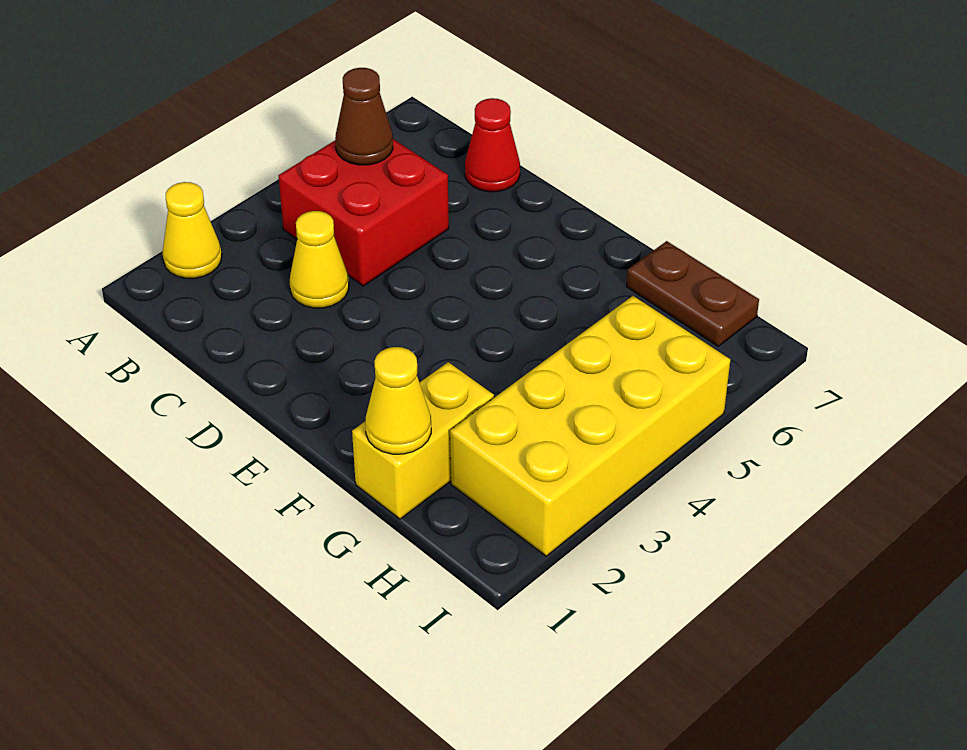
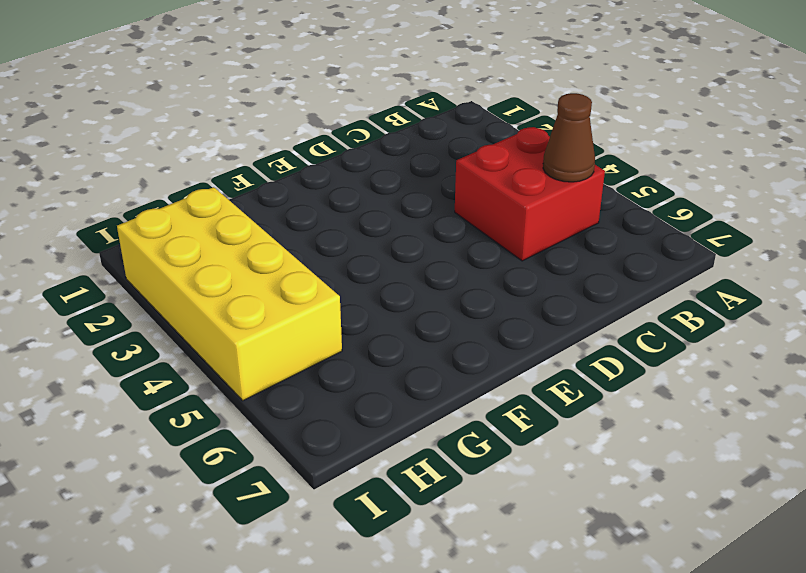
none -> yellow 1x1 cone [162,182,222,278]
none -> yellow 1x1 cone [290,211,349,308]

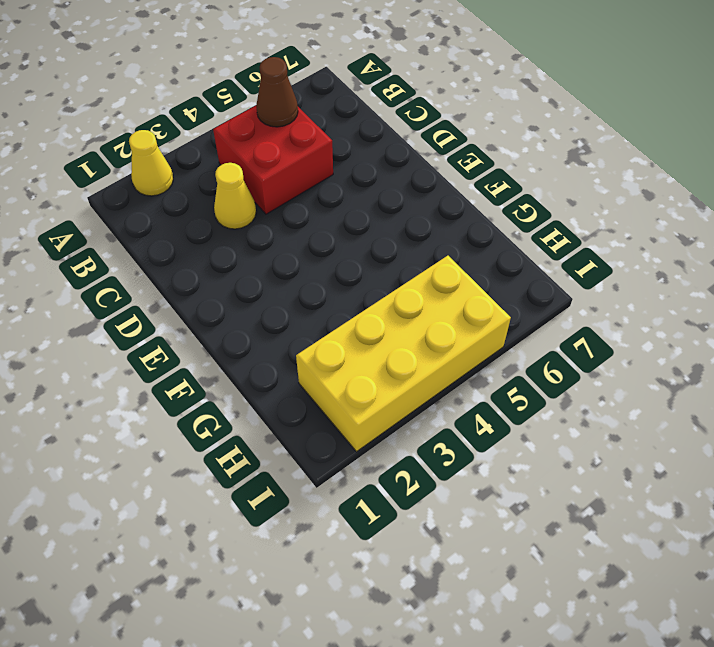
none -> red 1x1 cone [465,98,520,192]
none -> yellow 1x2 brick [352,362,494,519]

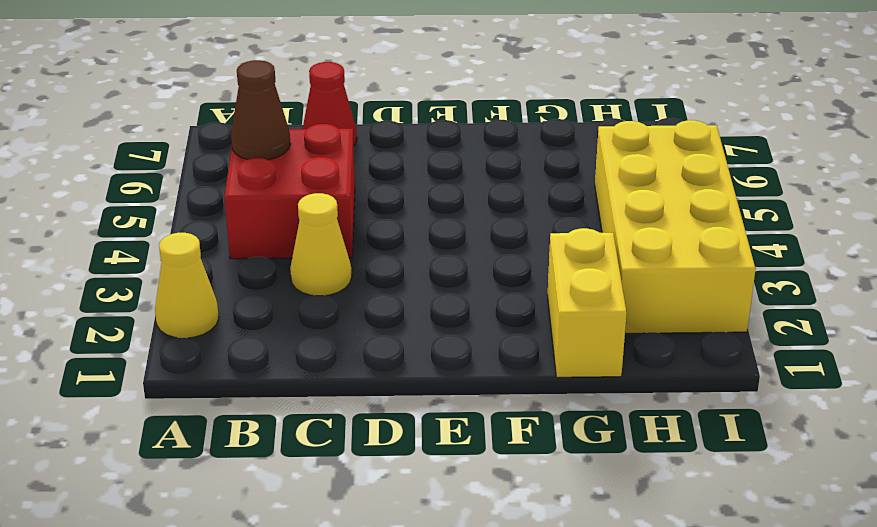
none -> brown 1x2 plate [627,241,759,346]
none -> yellow 1x1 cone [365,347,431,454]

